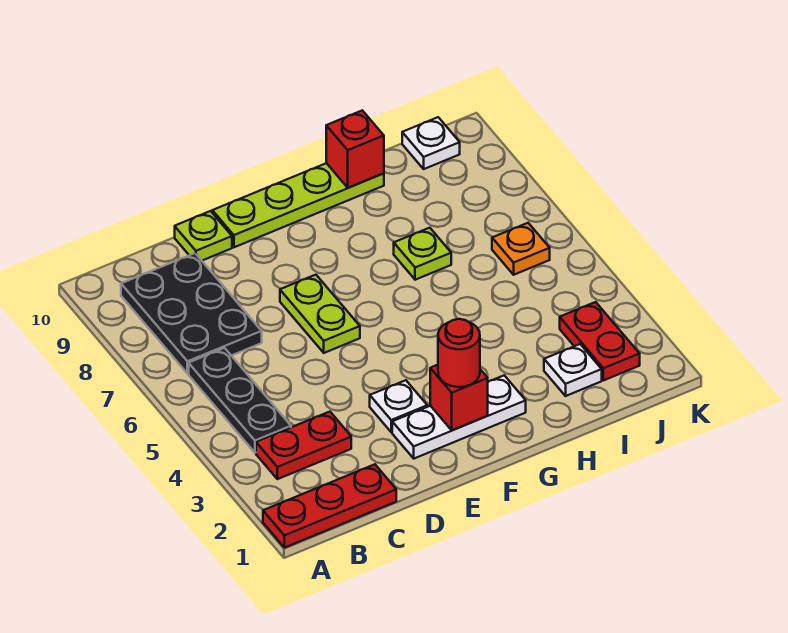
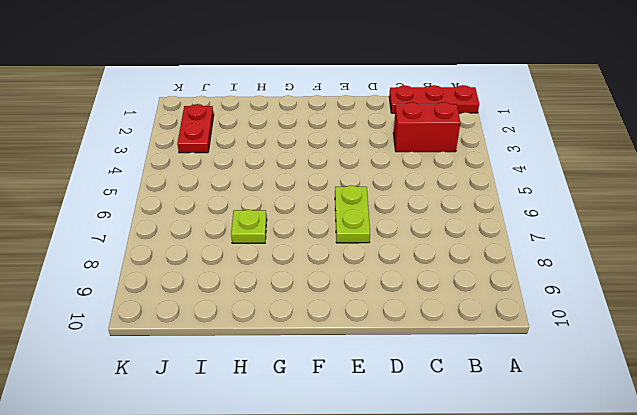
red 1x2 brick [394,102,460,152] -> red 1x2 plate [256,412,351,479]
none -> black 1x3 plate [189,348,291,453]
none -> black 2x3 plate [121,253,262,374]
none -> lime 1x1 plate [175,211,232,261]

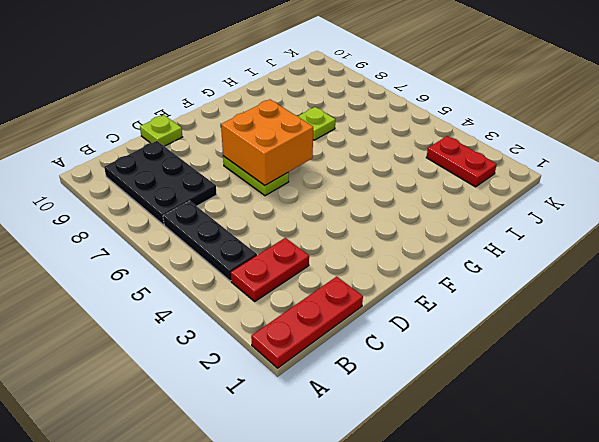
orange 2x2 brick [221,99,313,185] -> none
none -> white 1x3 plate [392,375,526,459]
none -> white 1x1 plate [370,380,427,432]
none -> lime 1x4 plate [212,163,384,247]

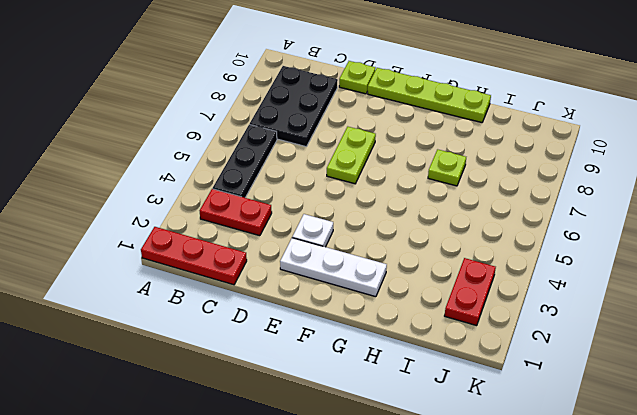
none -> white 1x1 plate [544,344,602,396]
none -> orange 1x1 plate [492,223,550,275]
none -> white 1x1 plate [402,117,460,169]

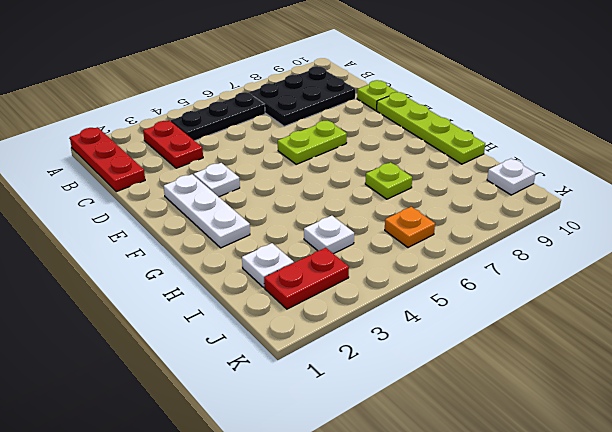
white 1x1 plate [304,216,354,254] -> none
none -> red 1x1 brick [430,365,488,430]
none -> red 1x1 brick [326,110,384,188]
none -> red 1x1 round brick [438,319,480,387]

